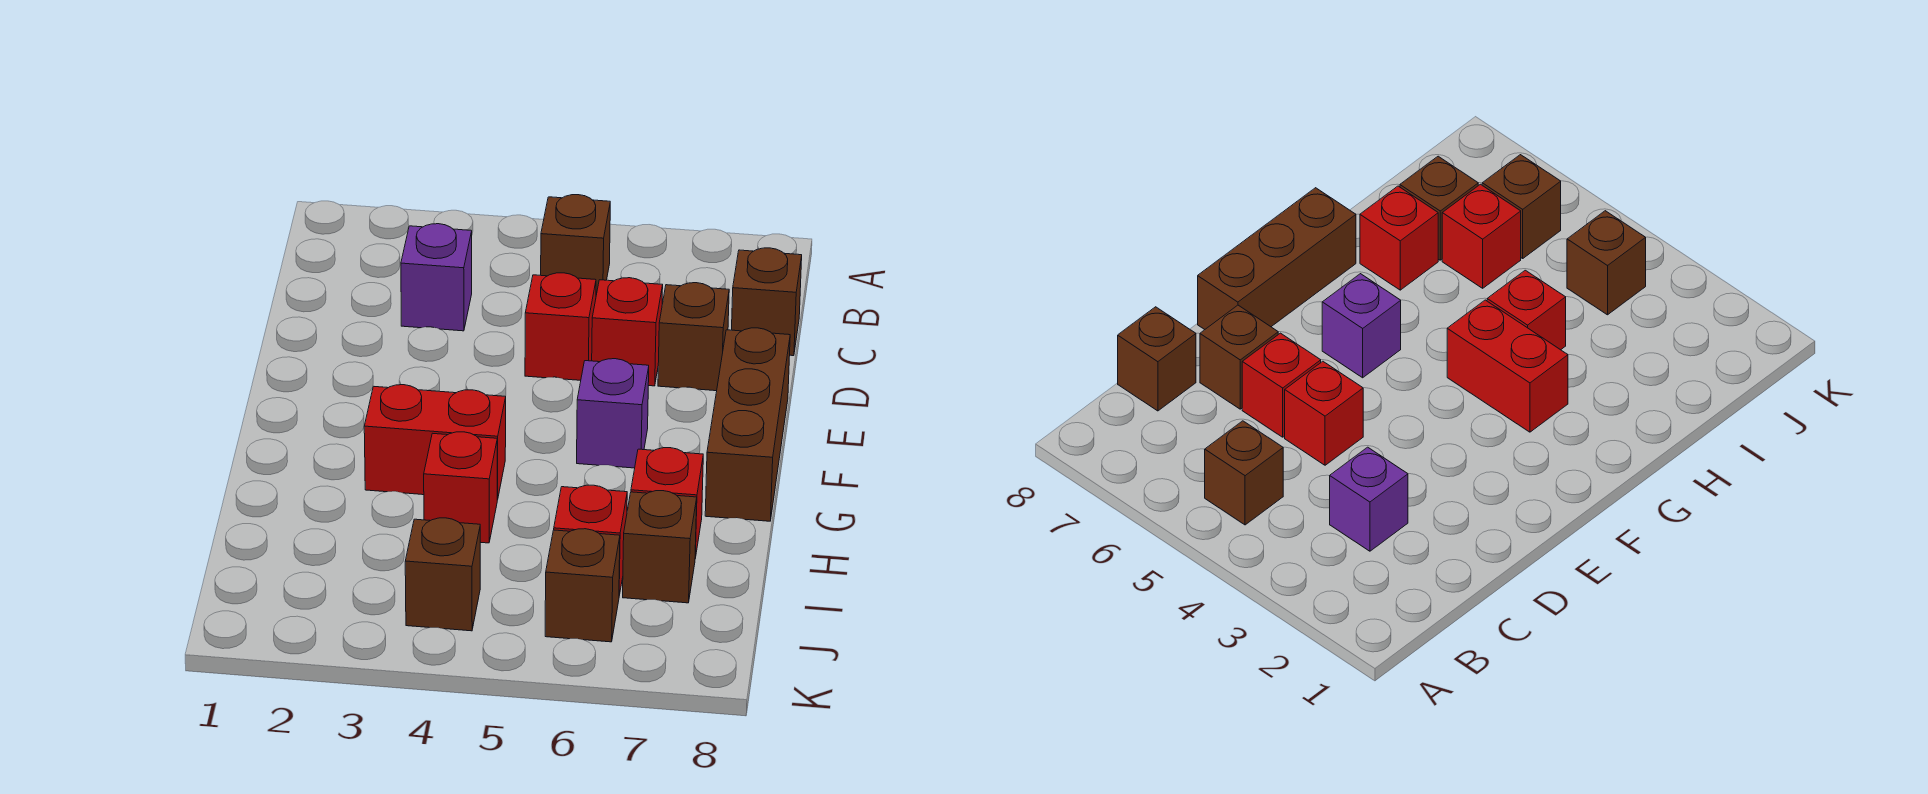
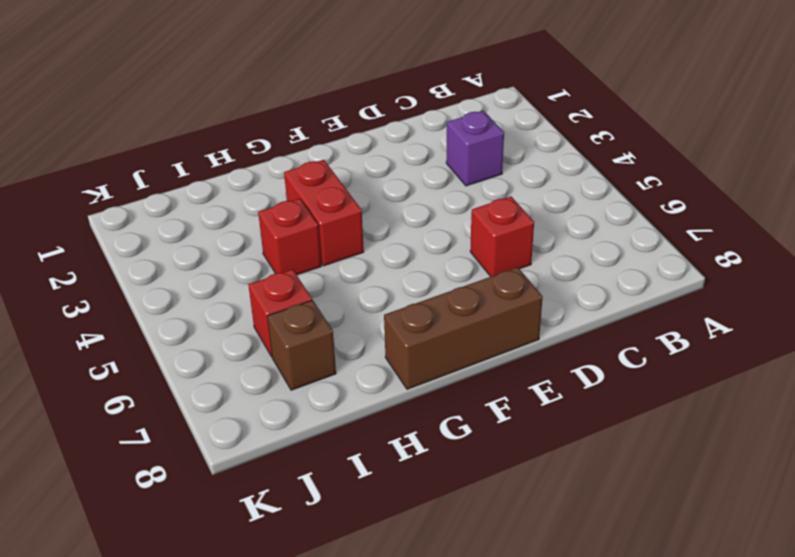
none -> brown 1x1 brick [541,195,610,295]
none -> brown 1x1 brick [732,248,802,356]
none -> red 1x1 brick [525,273,596,380]

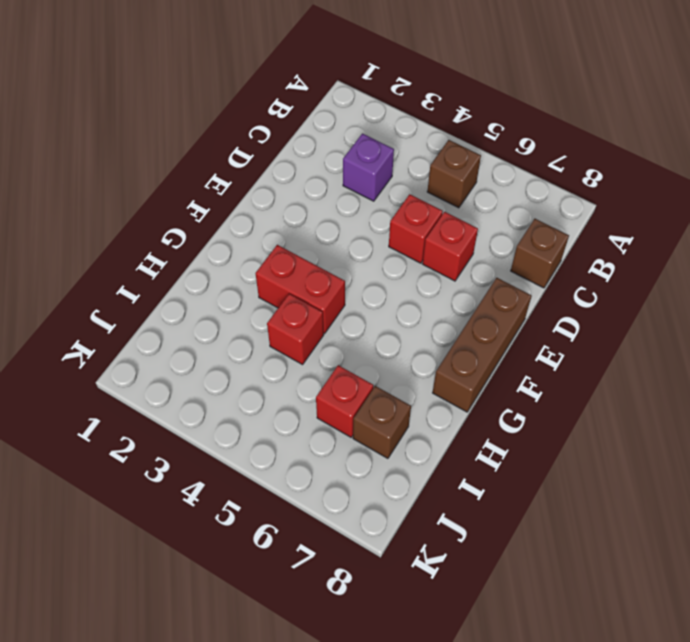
none -> brown 1x1 brick [658,283,729,391]
none -> purple 1x1 brick [577,359,649,468]
none -> red 1x1 brick [631,448,703,558]

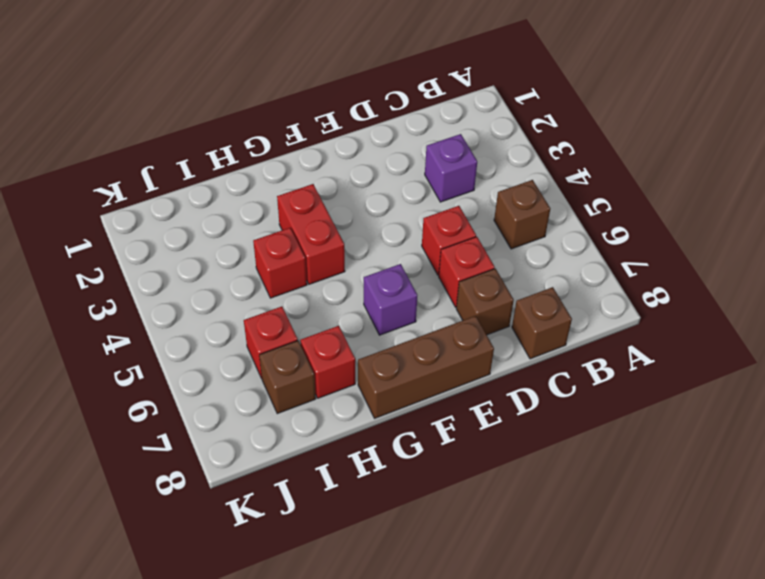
none -> brown 1x1 brick [405,518,480,631]
none -> brown 1x1 brick [545,529,620,642]

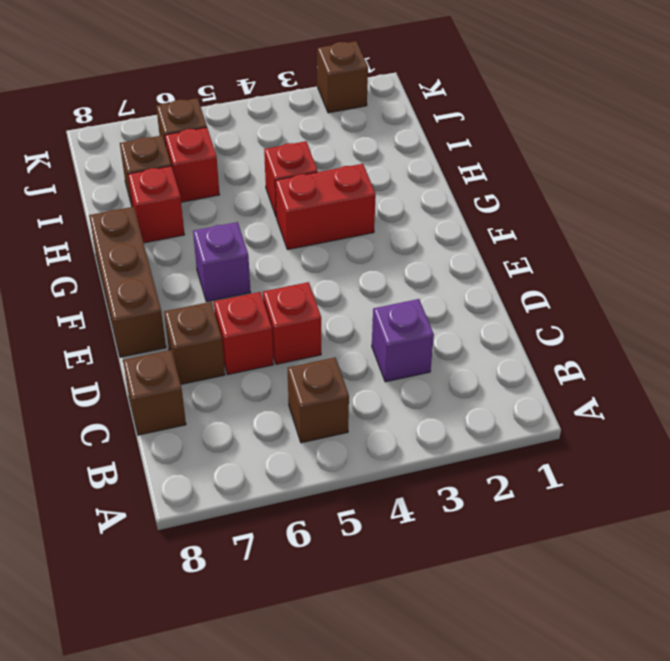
brown 1x1 brick [317,41,368,113] -> brown 1x1 brick moved to [405,518,480,631]

